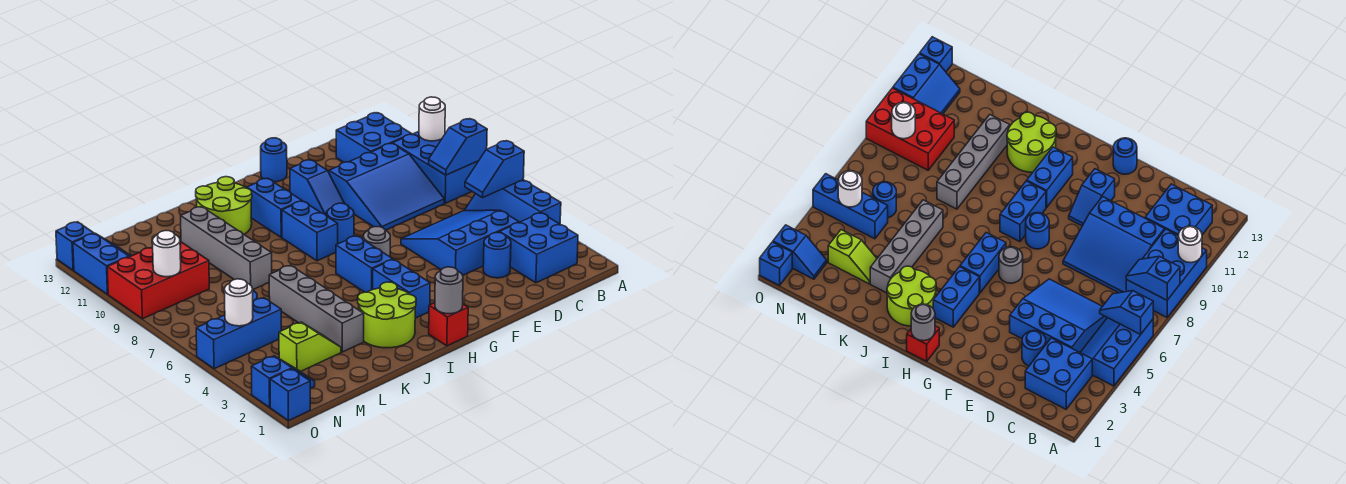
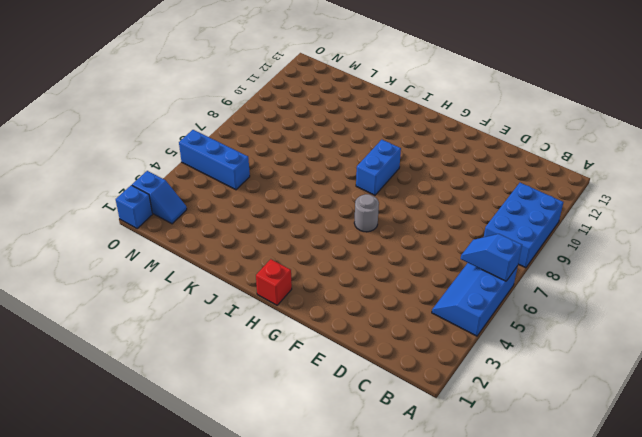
none -> blue 2x2 brick [500,213,578,283]
none -> blue 2x2 brick [336,113,412,162]
none -> blue 3x3 slope [401,210,519,275]
none -> blue 3x3 slope [329,143,444,230]

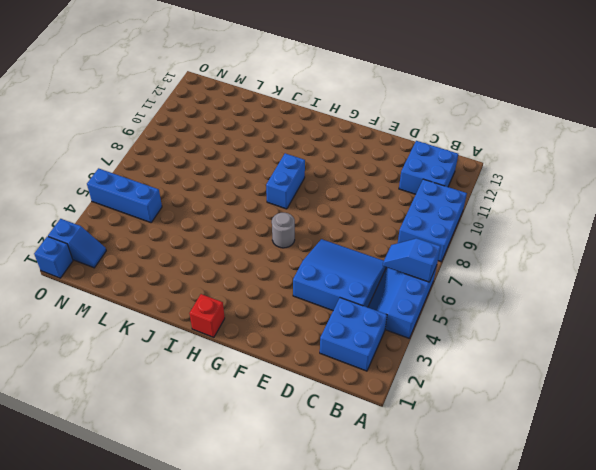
none -> blue 3x3 slope [329,143,444,230]
none -> blue 1x1 round brick [483,233,511,278]
none -> blue 1x2 slope [290,160,345,216]
none -> blue 1x1 round brick [261,138,287,182]

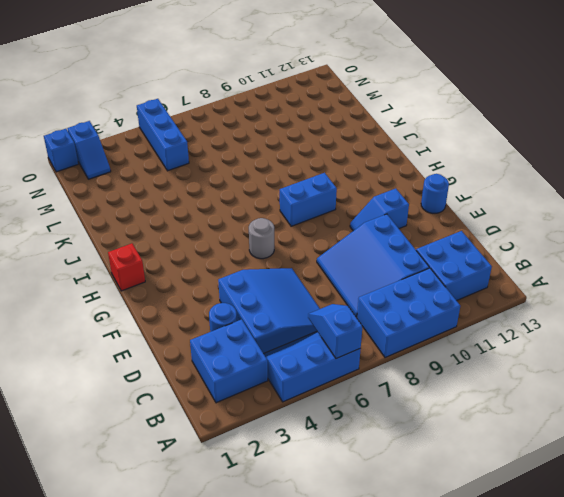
none -> blue 1x1 round brick [327,203,354,244]
none -> blue 1x2 brick [373,259,430,318]
none -> blue 1x2 brick [336,236,393,292]
none -> blue 1x2 brick [247,178,302,237]

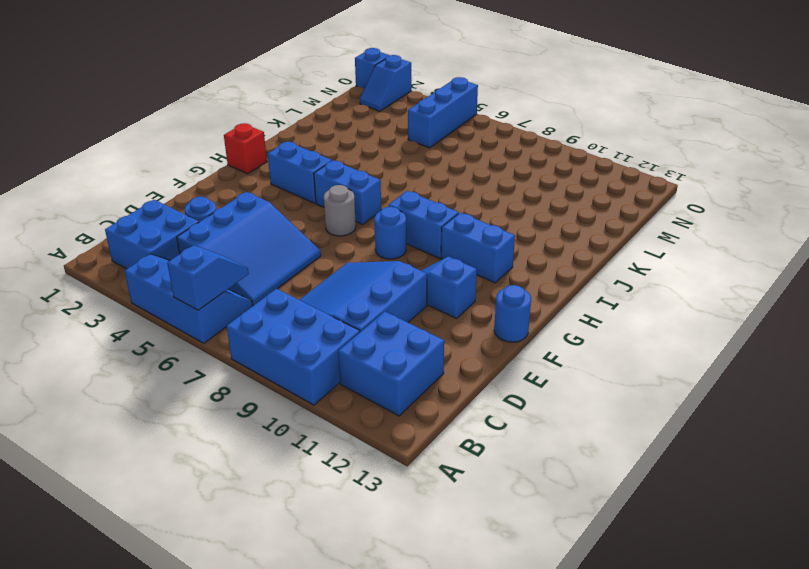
none -> lime 2x2 round brick [358,282,416,348]
none -> lime 2x2 round brick [196,177,252,234]
none -> grey 1x4 brick [269,265,364,352]
none -> grey 1x4 brick [181,207,272,290]

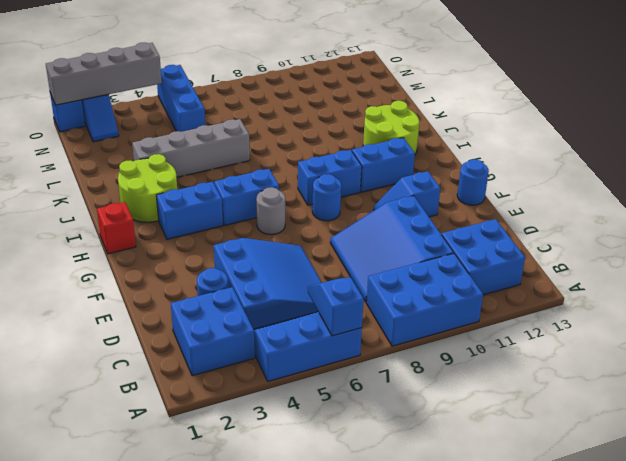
grey 1x4 brick [46,43,162,105] -> grey 1x4 brick moved to [181,207,272,290]
none -> lime 1x2 slope [279,322,341,372]
none -> blue 1x1 round brick [873,182,896,218]
none -> red 2x3 brick [107,242,209,319]
none -> blue 2x2 slope [73,233,131,294]

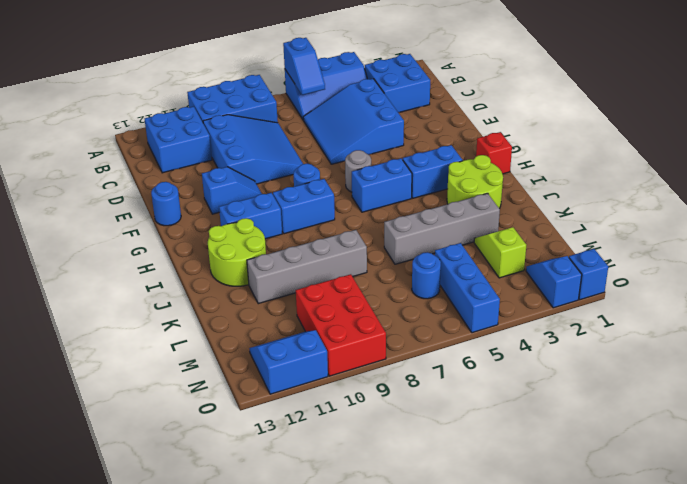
none -> blue 1x1 round brick [483,233,511,278]
none -> blue 1x1 brick [56,222,94,270]
none -> blue 1x2 slope [429,119,487,175]
none -> white 1x1 round brick [419,97,445,141]

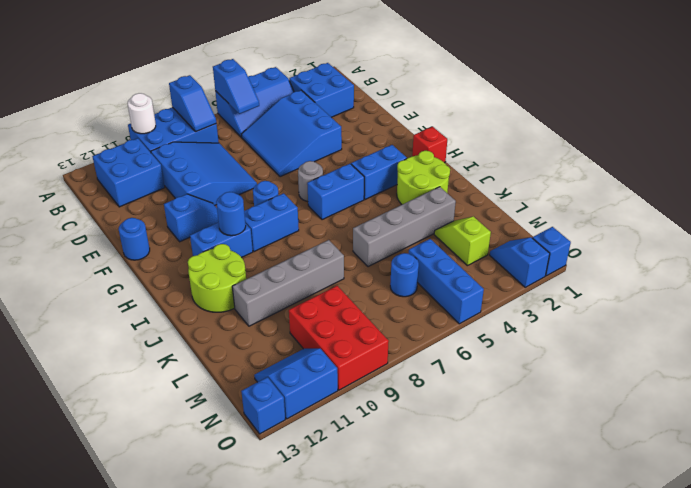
blue 1x1 round brick [216,192,246,236] -> blue 1x1 round brick moved to [483,233,511,278]
none -> grey 1x1 round brick [435,267,463,314]
none -> white 1x1 round brick [224,279,253,326]
none -> white 1x1 round brick [153,231,181,277]

